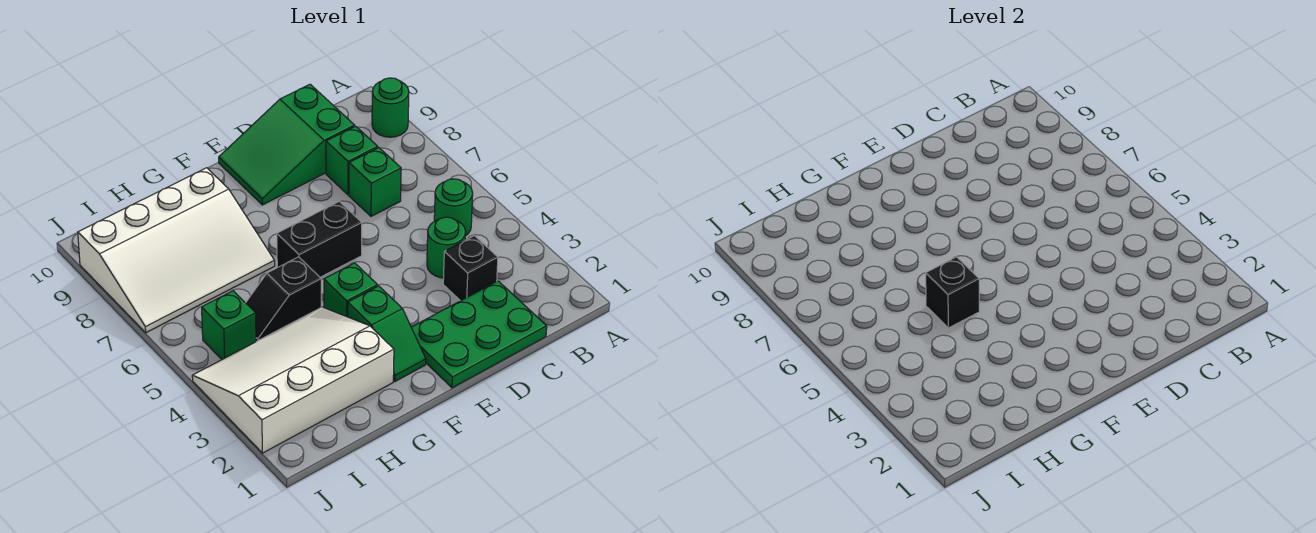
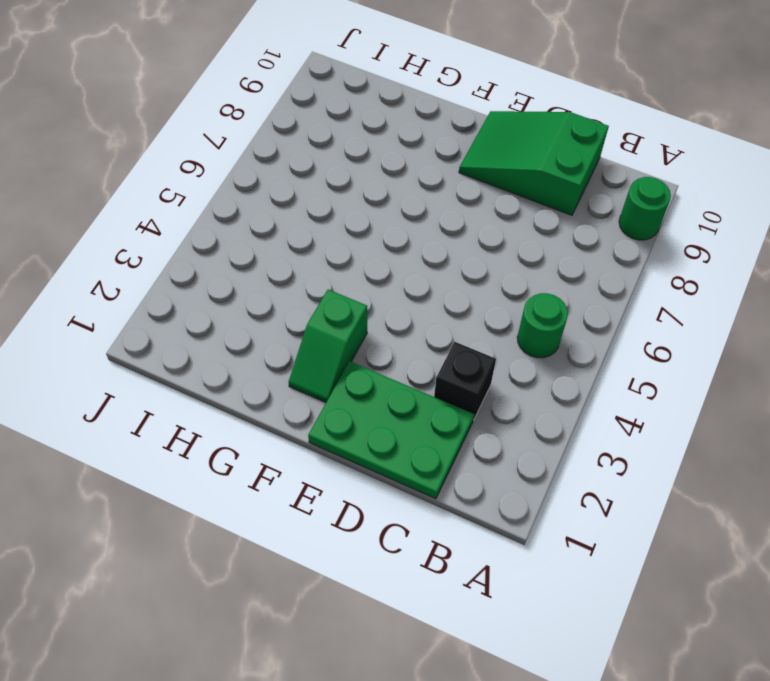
none -> green 1x1 round brick [427,217,466,278]
none -> green 1x1 brick [349,148,401,216]
none -> green 1x1 brick [326,126,378,195]

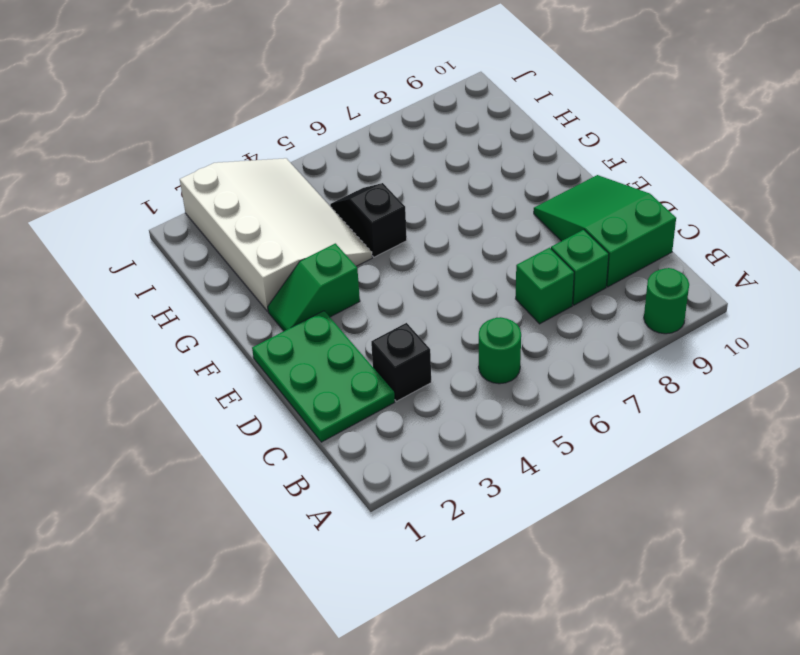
none -> green 1x1 round brick [427,217,466,278]
none -> black 1x2 brick [277,201,362,277]
none -> green 1x1 brick [324,263,378,317]

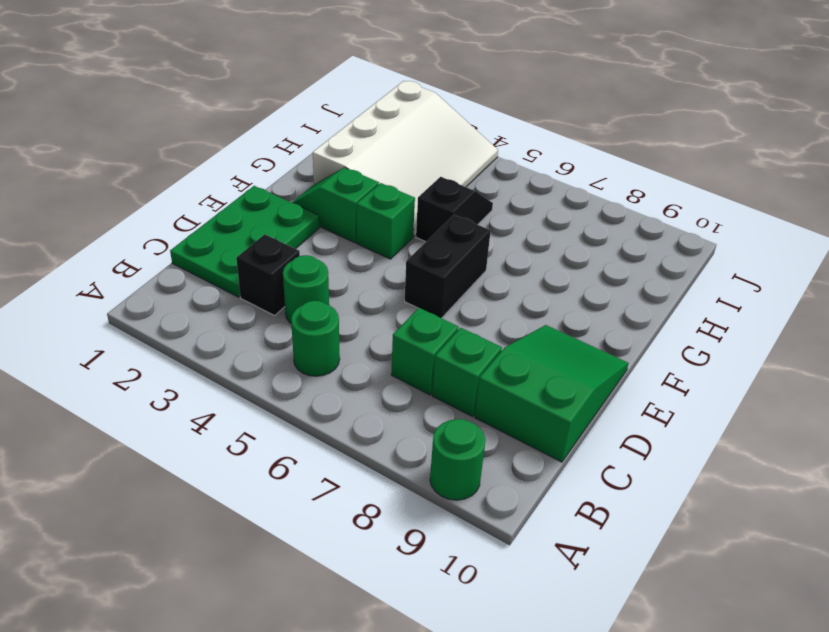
none -> white 3x4 slope [78,168,275,333]
none -> green 1x1 brick [202,291,256,359]
none -> black 1x1 brick [926,257,979,328]

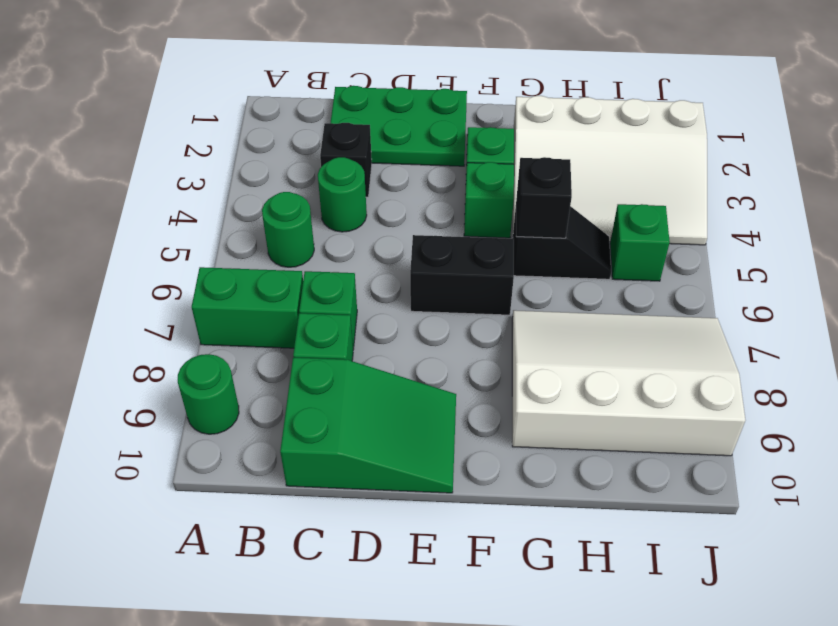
green 1x2 brick [192,267,303,348] -> none

